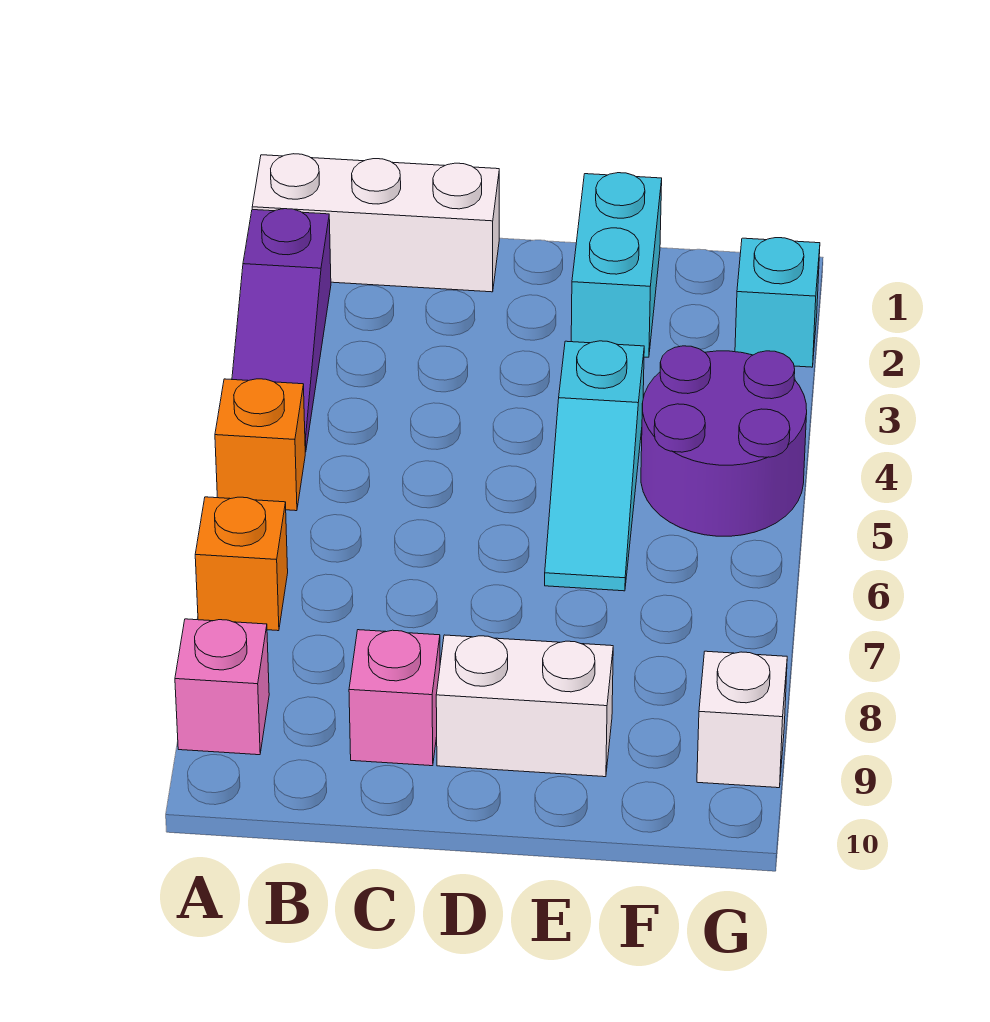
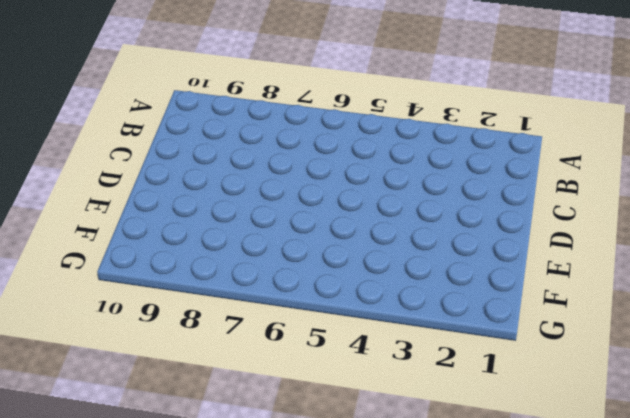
none -> white 1x3 brick [252,154,499,292]
none -> purple 1x3 slope [232,209,331,452]
none -> orange 1x1 brick [215,379,305,511]

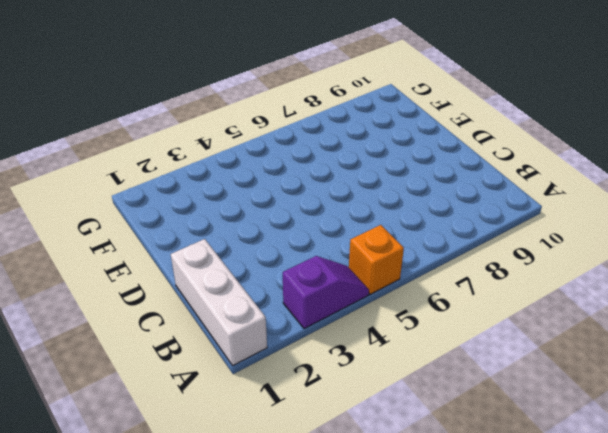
purple 1x2 slope [283,256,369,329] -> purple 1x3 slope [232,209,331,452]
none -> orange 1x1 brick [195,497,288,631]
none -> pink 1x1 brick [175,619,269,755]
none -> pink 1x1 brick [349,630,440,766]

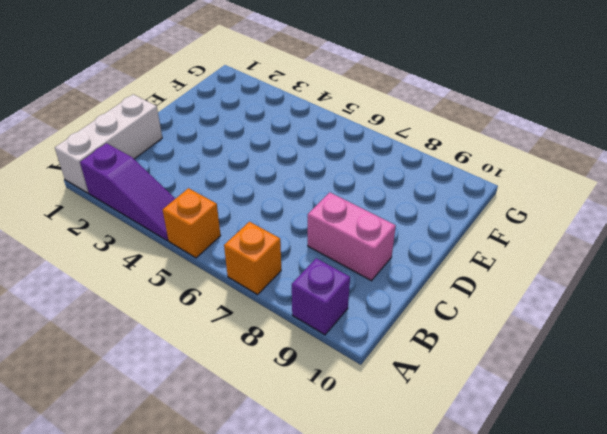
purple 1x1 brick [292,258,350,335] -> pink 1x1 brick [175,619,269,755]
pink 1x2 brick [308,193,396,281] -> pink 1x1 brick [349,630,440,766]
none -> white 1x2 brick [436,635,613,777]
none -> cyan 1x2 brick [571,173,662,357]
none -> cyan 1x3 slope [545,341,644,591]

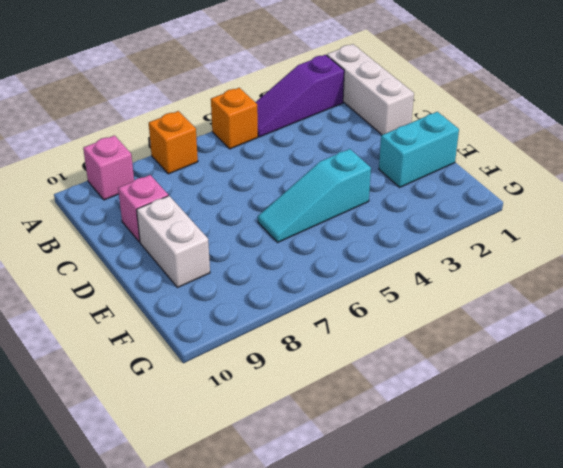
none -> purple 2x2 round brick [641,346,807,536]
none -> cyan 1x1 brick [735,238,820,367]
none -> white 1x1 brick [697,651,787,788]

